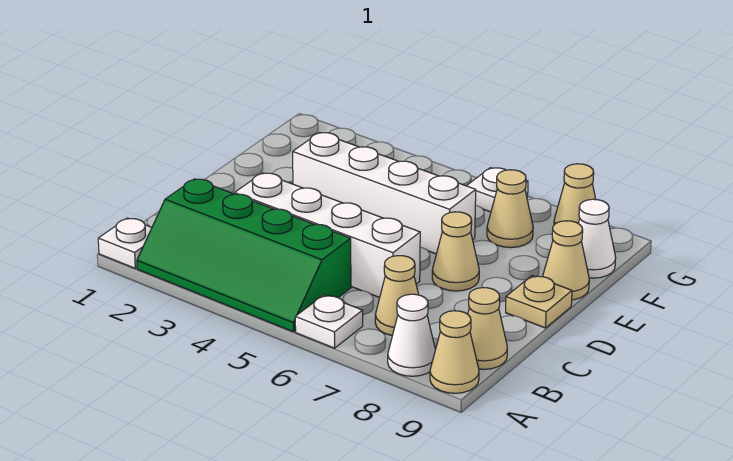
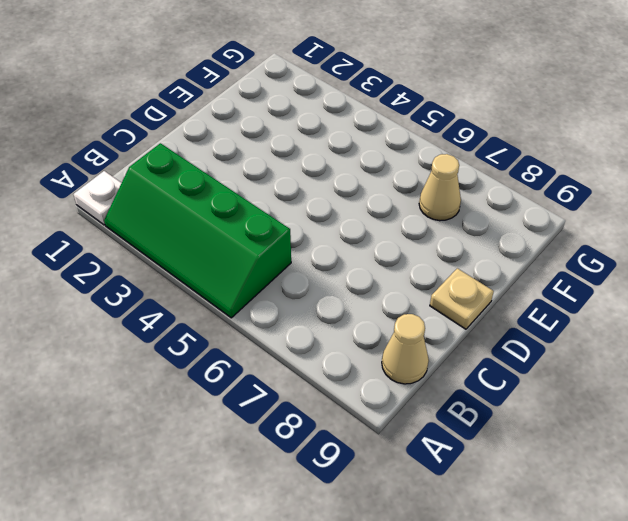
none -> white 1x1 plate [295,295,363,348]
none -> white 1x1 cone [388,294,435,376]
none -> tan 1x1 cone [430,311,479,393]

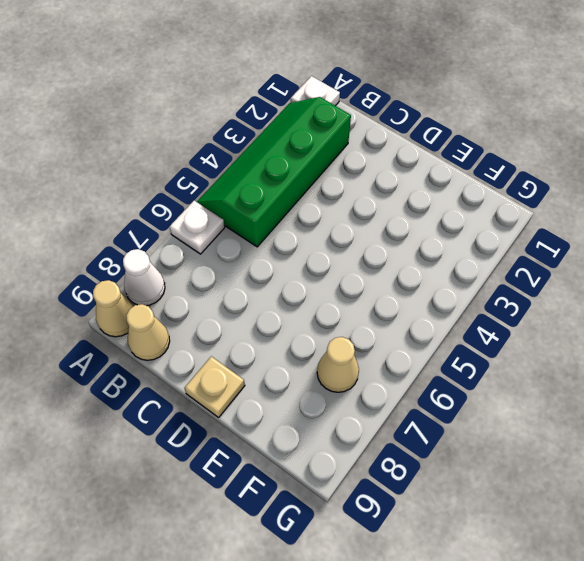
none -> tan 1x1 cone [375,256,419,336]
none -> white 1x4 brick [235,173,420,297]
none -> tan 1x1 cone [432,212,479,291]

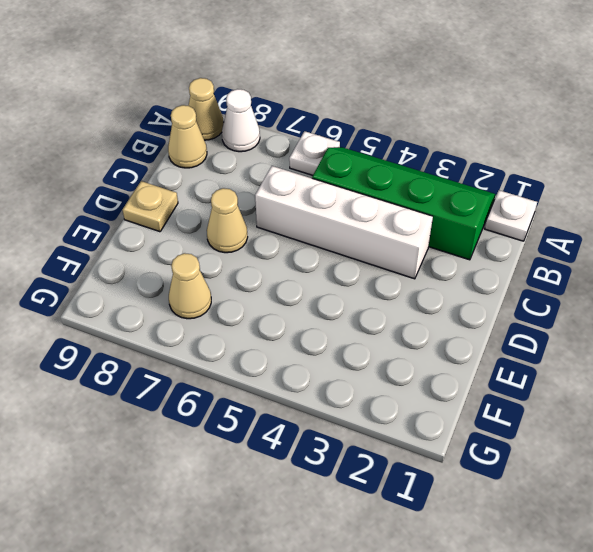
none -> tan 1x1 cone [375,256,419,336]
none -> white 1x4 brick [293,133,476,254]
none -> tan 1x1 cone [543,221,589,300]

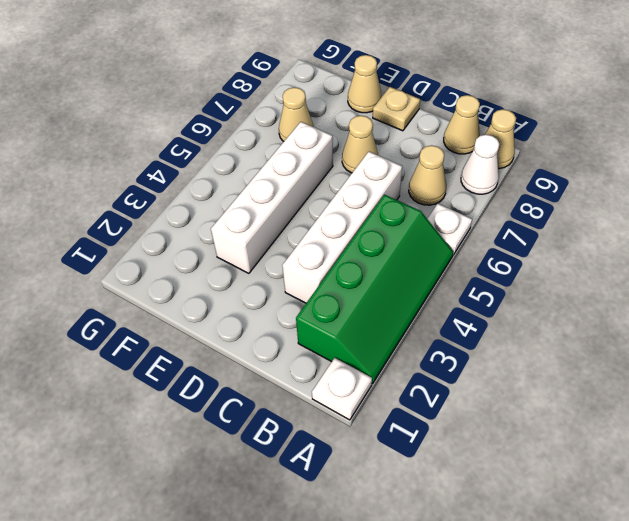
none -> white 1x1 cone [578,199,616,278]
none -> white 1x1 plate [467,168,528,212]
none -> tan 1x1 cone [554,164,596,225]

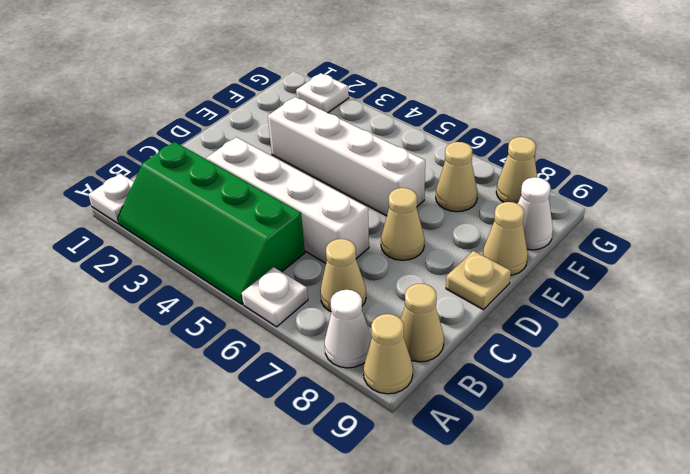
white 1x1 plate [296,73,349,113] -> white 1x1 plate moved to [467,168,528,212]

